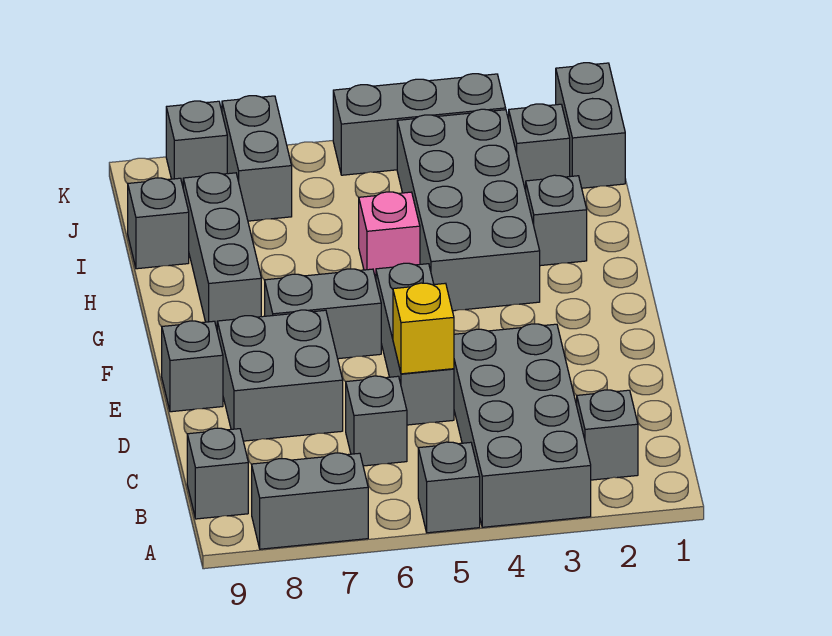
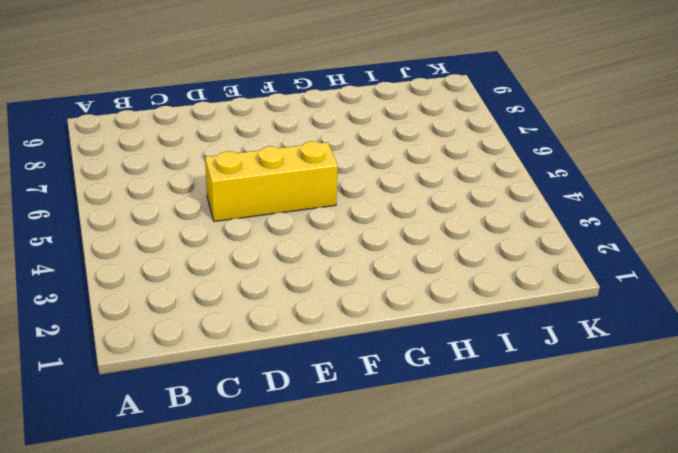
yellow 1x3 brick [205,141,338,222] -> grey 1x3 brick [376,263,454,425]
none -> grey 2x4 brick [454,324,591,527]
none -> grey 1x1 brick [418,442,480,533]
none -> grey 1x2 brick [252,453,368,549]

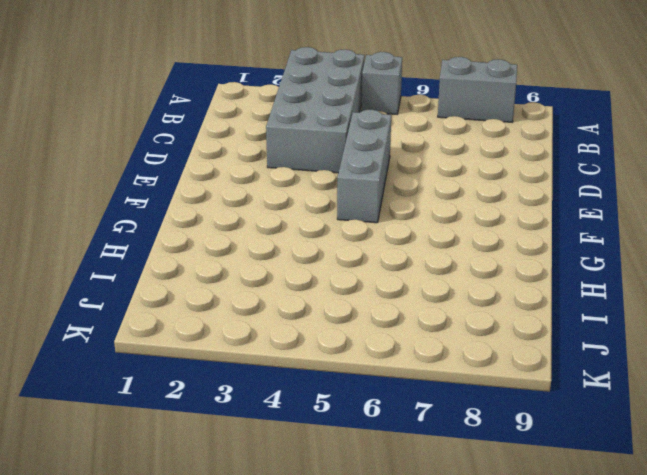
none -> grey 1x1 brick [577,390,638,480]
none -> grey 1x1 brick [187,428,248,519]
none -> grey 1x1 brick [346,376,407,466]

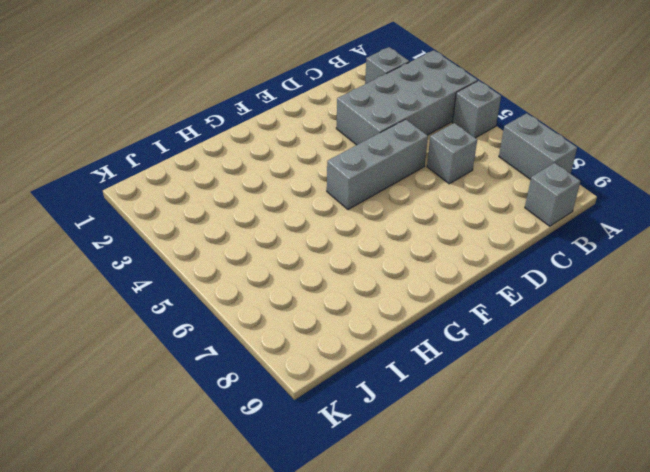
none -> grey 2x2 brick [217,310,343,441]
none -> grey 1x1 brick [162,321,223,412]
none -> grey 1x2 brick [265,269,381,359]

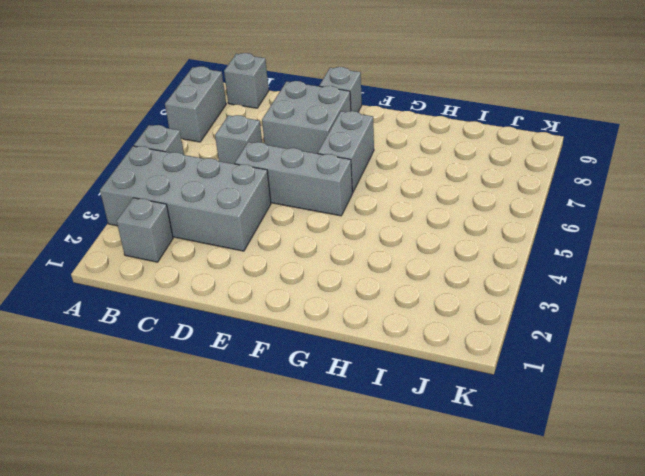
none -> grey 2x4 brick [397,109,540,311]
none -> grey 1x3 brick [183,173,261,328]
none -> grey 1x1 brick [526,175,587,266]

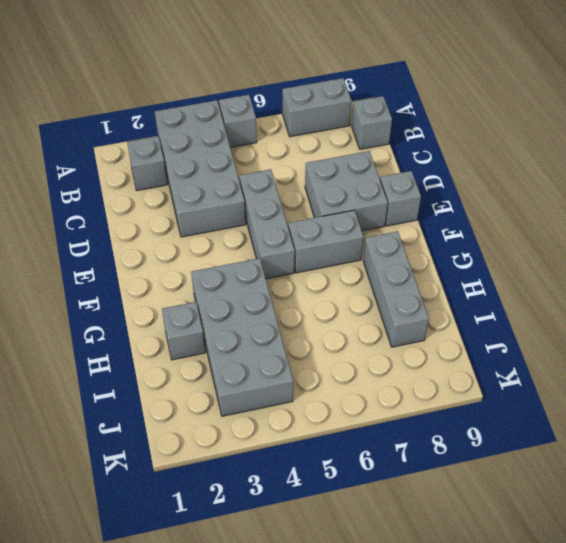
none -> grey 1x1 brick [346,376,407,466]
none -> pink 1x1 brick [359,192,420,279]
none -> grey 1x1 brick [128,178,189,269]

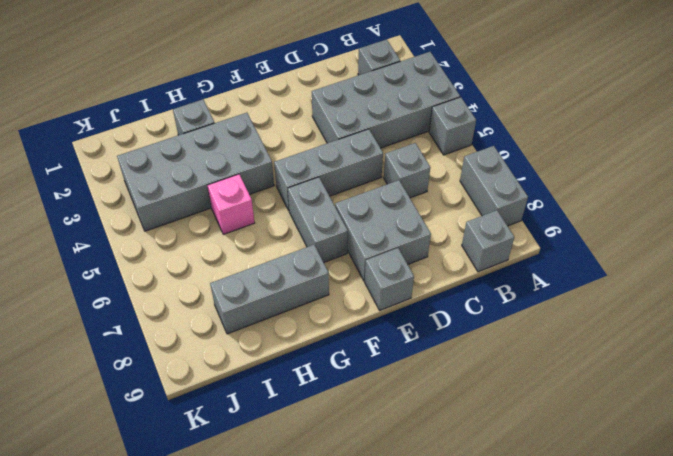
none -> grey 1x1 brick [128,178,189,269]
none -> grey 1x2 brick [556,63,625,188]
none -> grey 1x1 brick [509,104,570,191]

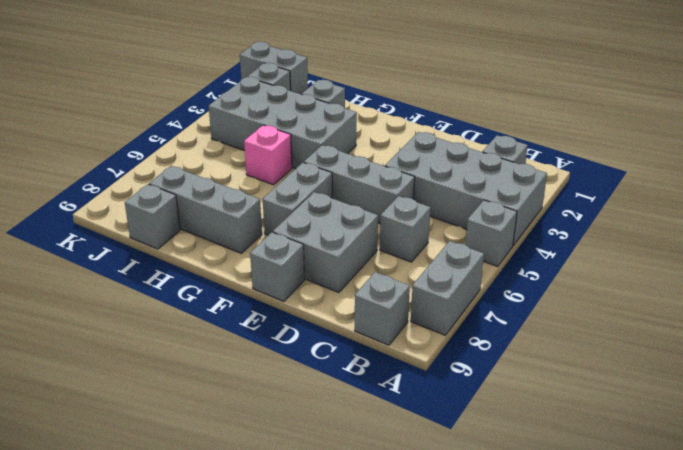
none -> grey 1x2 brick [222,96,292,221]
none -> grey 1x3 brick [333,74,506,175]
none -> grey 1x1 brick [166,101,227,186]

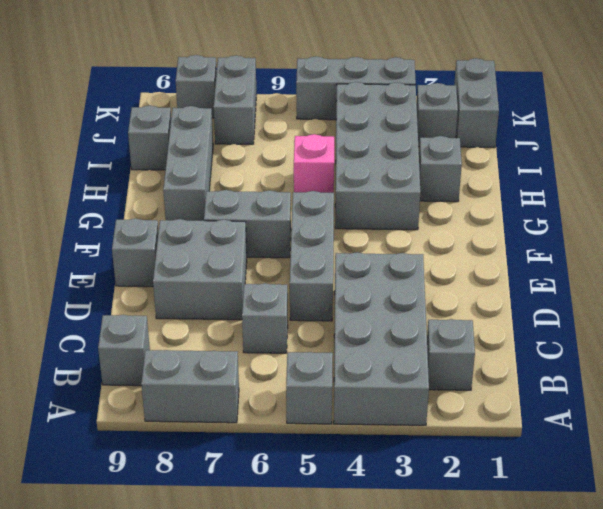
none -> yellow 1x1 brick [393,283,454,374]

